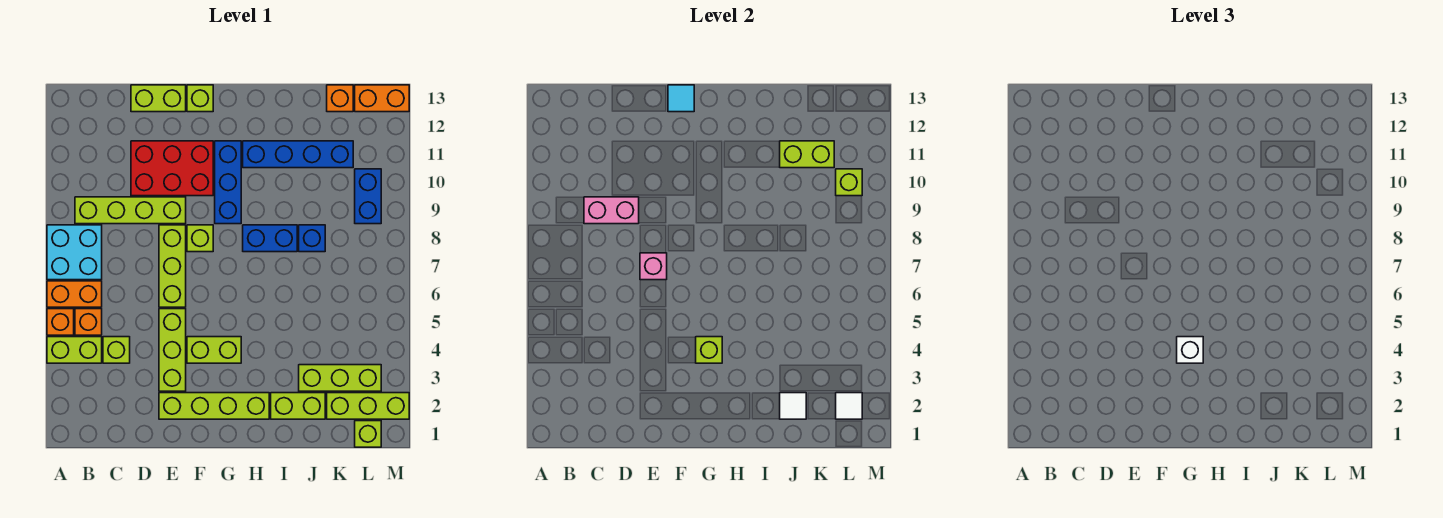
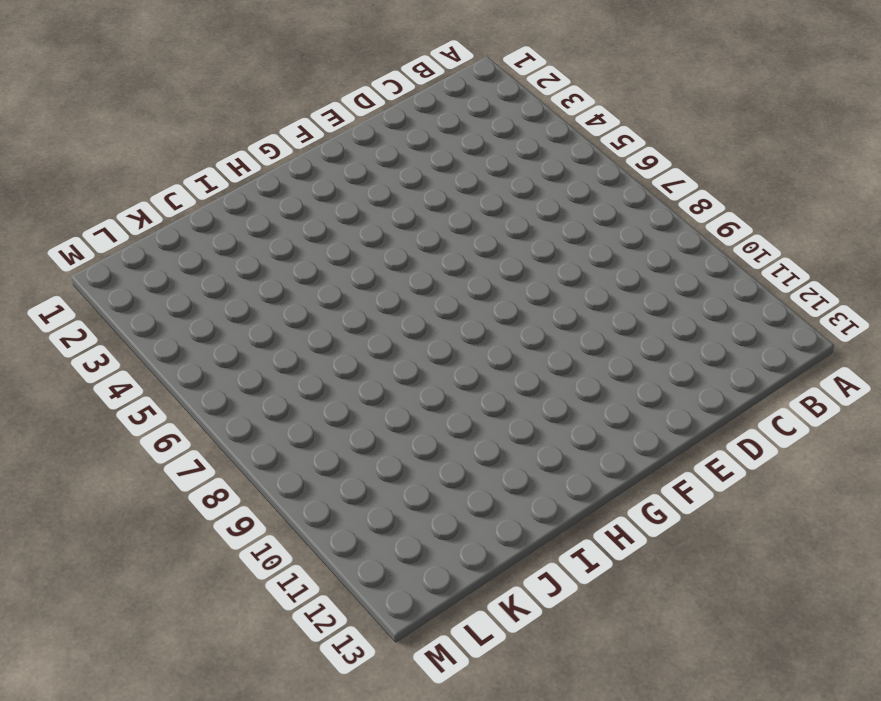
none -> lime 1x2 brick [47,337,102,363]
none -> orange 1x1 brick [47,309,74,335]
none -> orange 1x2 brick [47,281,102,307]
none -> cyan 2x2 brick [47,225,102,280]

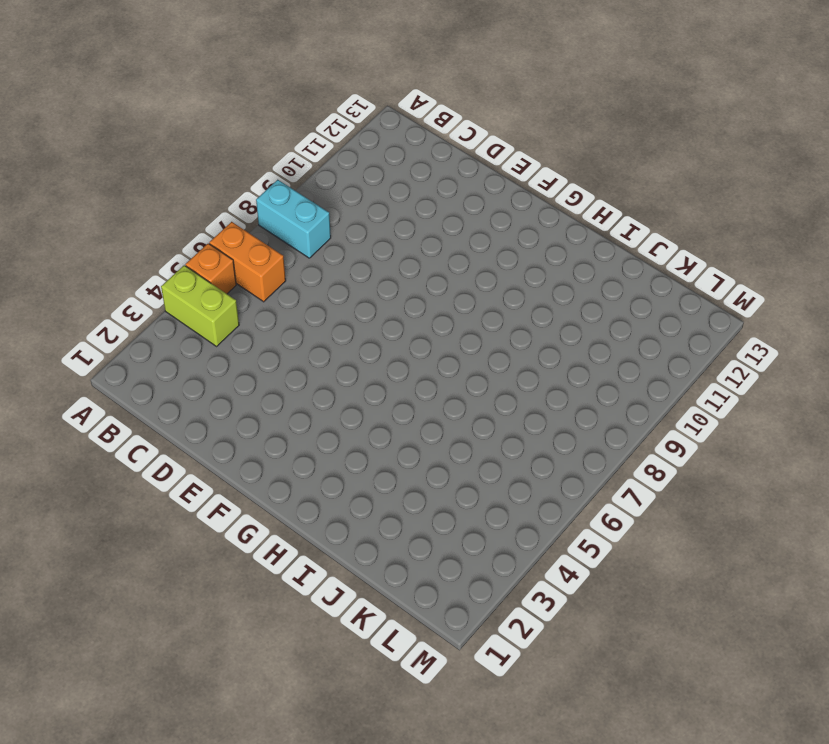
cyan 1x2 brick [256,180,331,258] -> cyan 2x2 brick [47,225,102,280]
none -> orange 1x1 brick [75,309,102,335]
none -> lime 1x4 brick [75,197,186,224]
none -> lime 1x1 brick [103,337,130,363]
none -> red 2x3 brick [131,141,213,196]

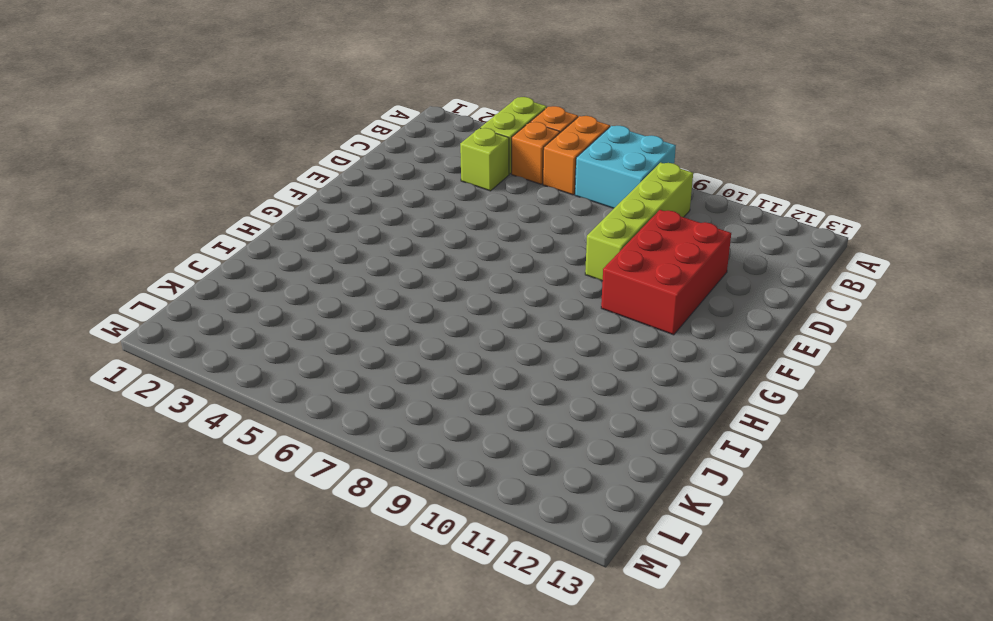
none -> lime 1x2 brick [131,85,186,112]
none -> lime 1x4 brick [159,393,269,419]
none -> lime 1x3 brick [159,309,186,391]
none -> lime 1x3 brick [159,225,186,307]

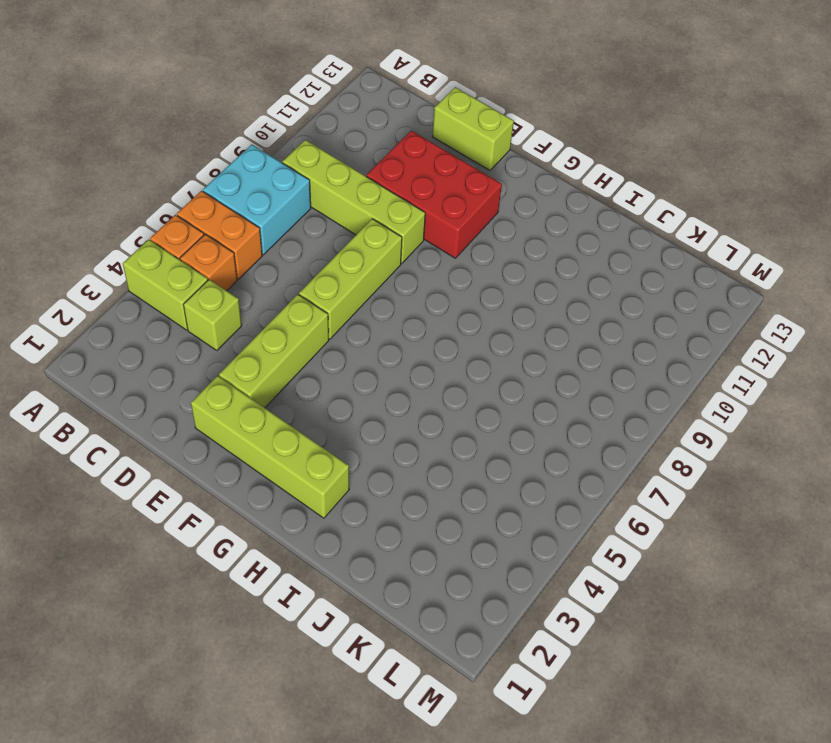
none -> lime 1x2 brick [187,337,241,363]
none -> lime 1x1 brick [187,225,213,252]
none -> lime 1x1 brick [187,85,213,112]
none -> blue 1x3 brick [215,141,241,224]

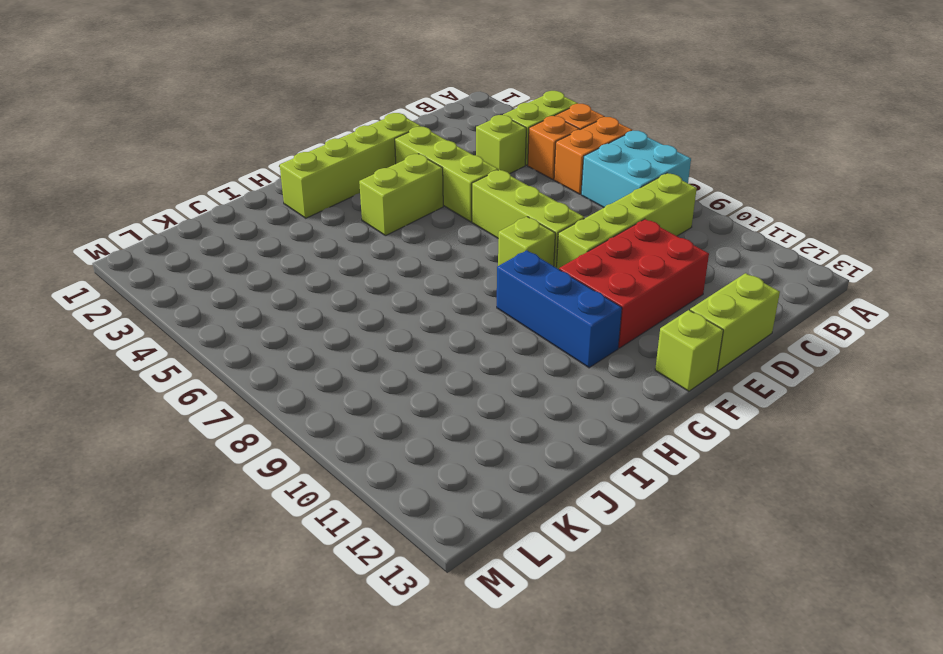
none -> blue 1x2 brick [243,225,297,252]
none -> blue 1x4 brick [243,141,353,168]
none -> lime 1x2 brick [271,393,325,419]
none -> lime 1x3 brick [299,365,381,391]

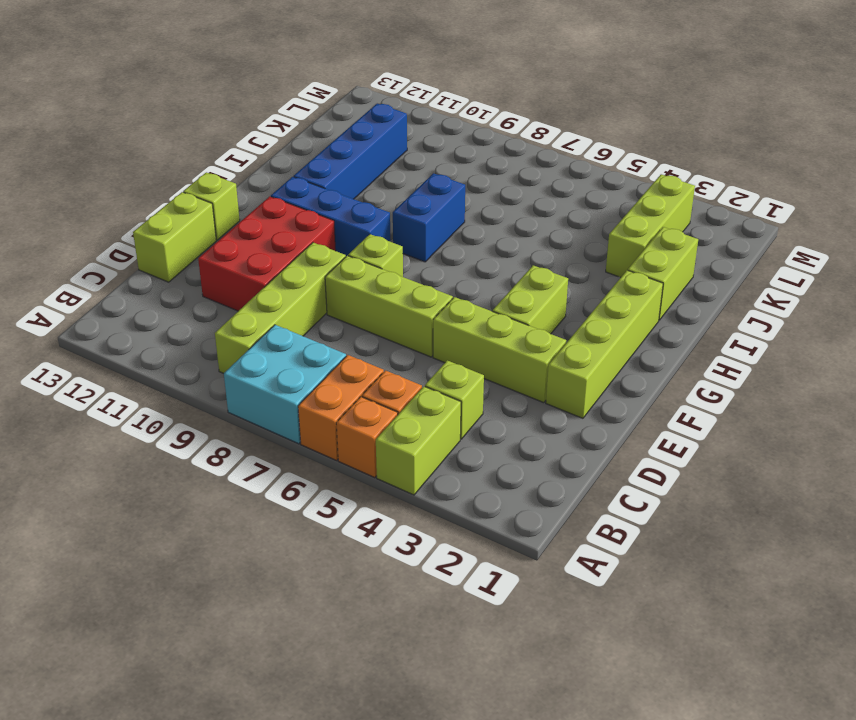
none -> blue 1x1 brick [299,225,325,252]
none -> lime 1x3 brick [327,393,409,419]
none -> orange 1x1 brick [327,85,353,112]
none -> lime 1x1 brick [355,421,381,447]

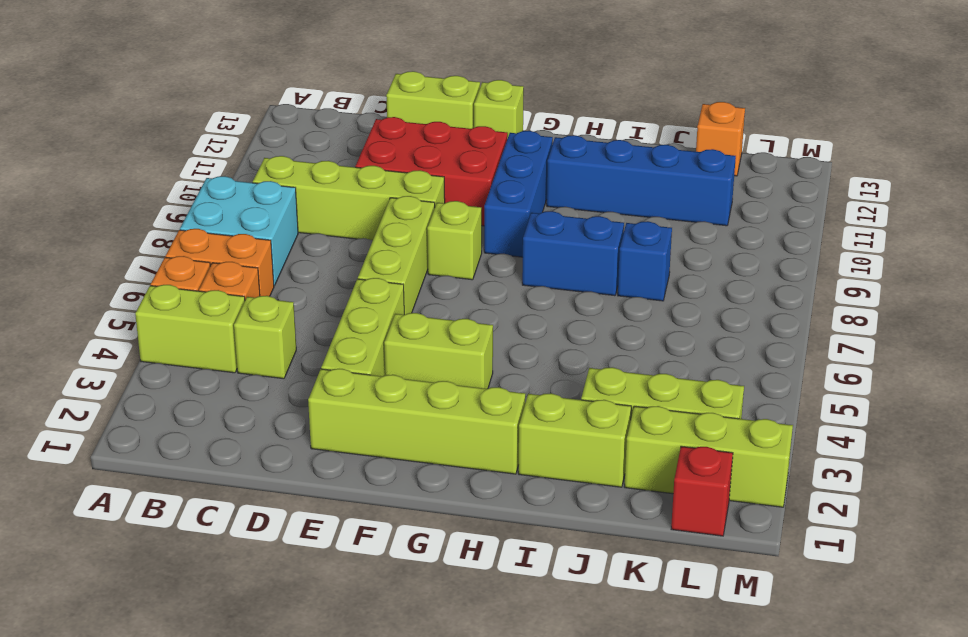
red 1x1 brick [671,446,733,536] -> lime 1x1 brick [355,421,381,447]
none -> blue 1x2 brick [355,169,381,224]
none -> orange 1x2 brick [355,85,409,112]
none -> pink 1x2 brick [584,197,639,224]
none -> pink 1x1 brick [640,253,667,280]

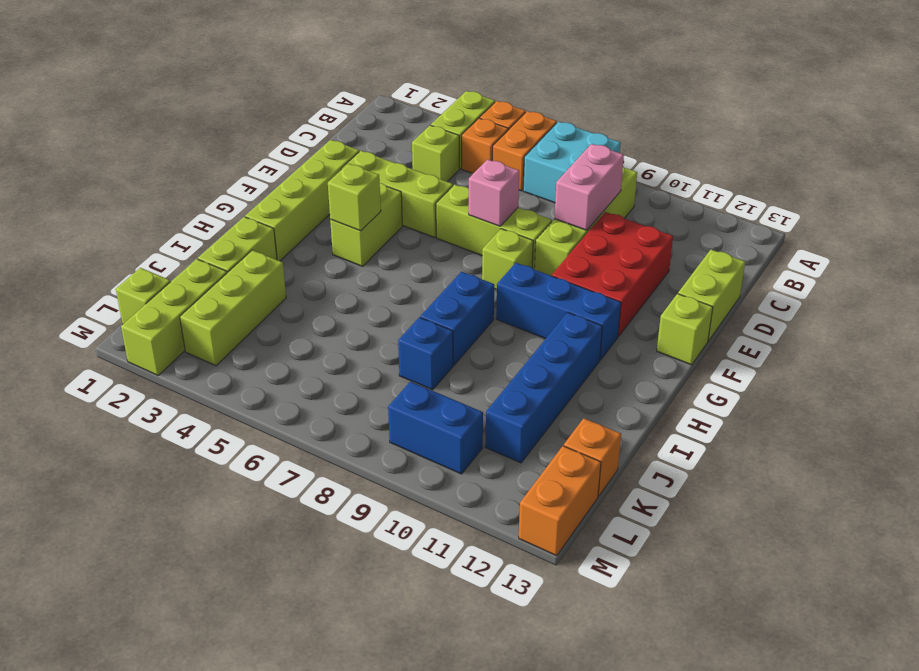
none -> cyan 1x1 tile [668,85,694,112]
none -> white 1x1 tile [780,393,806,419]
none -> lime 1x2 brick [780,141,834,168]
none -> white 1x1 tile [836,393,862,419]

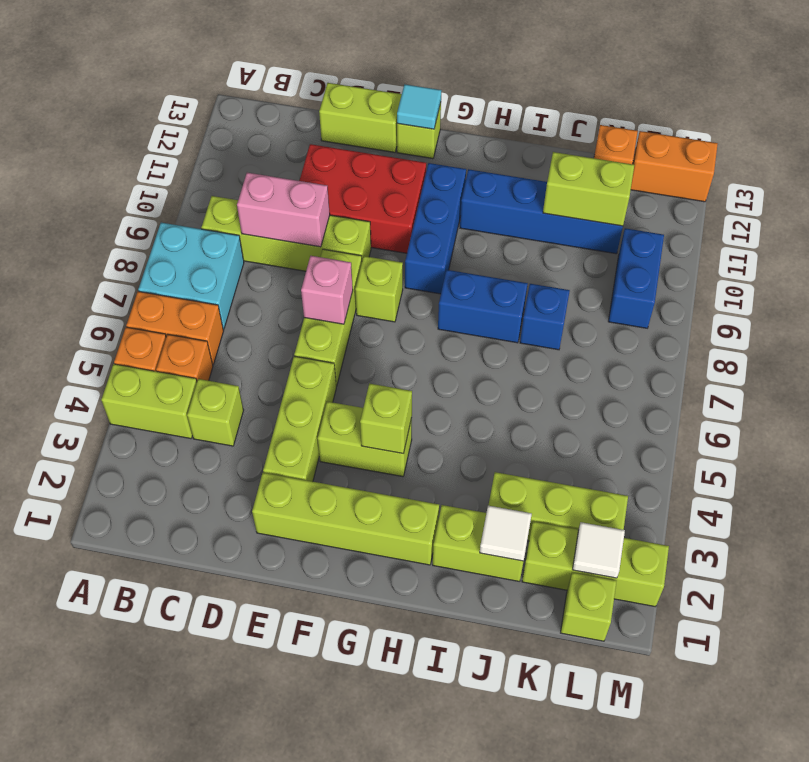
none -> lime 1x1 brick [836,169,862,196]
none -> white 1x1 brick [1177,337,1203,363]

